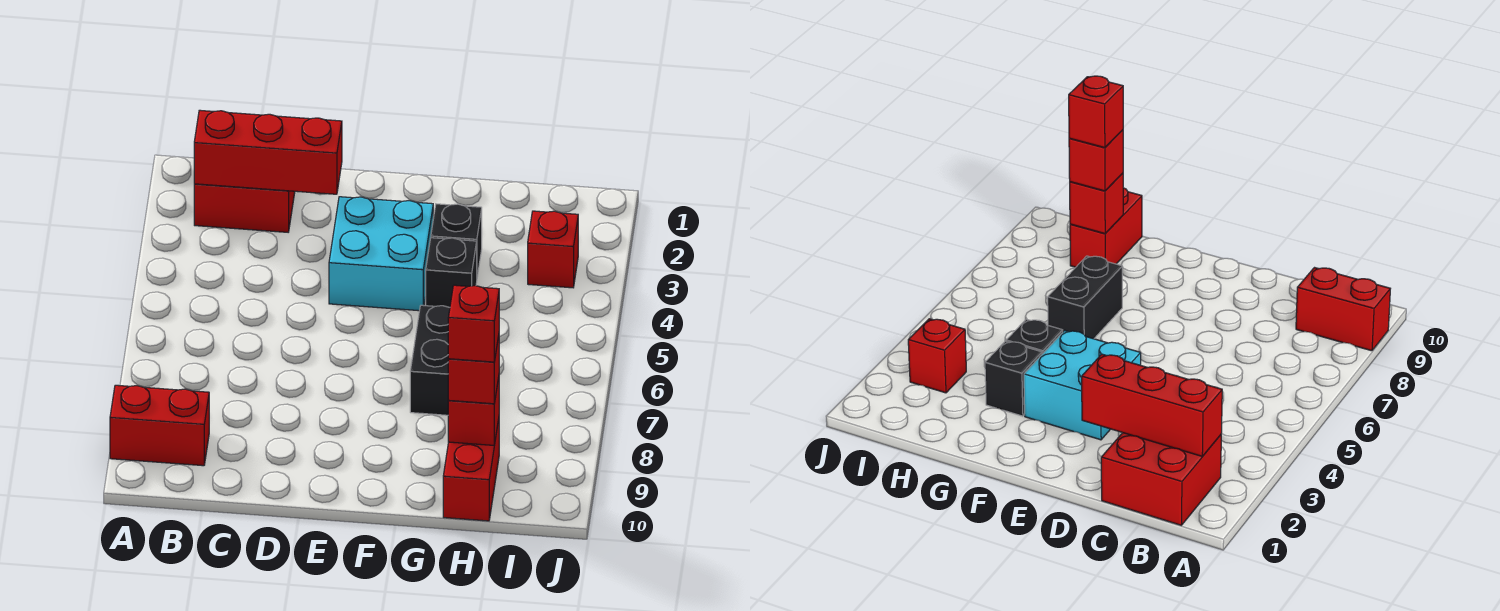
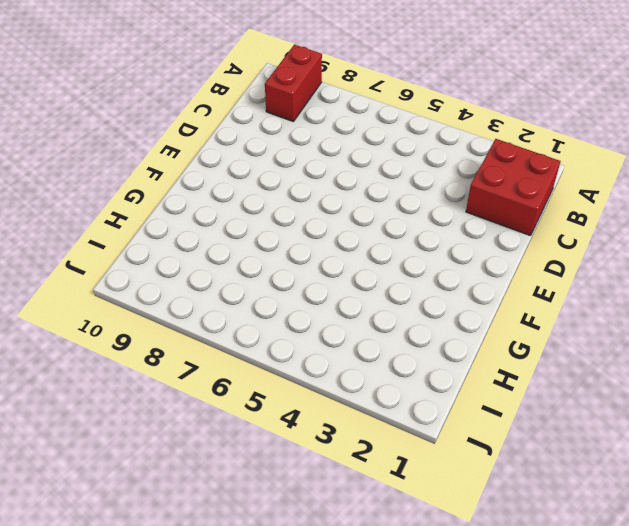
none -> cyan 2x2 brick [329,197,433,311]
none -> black 1x1 brick [431,204,482,277]
none -> black 1x1 brick [426,238,477,307]

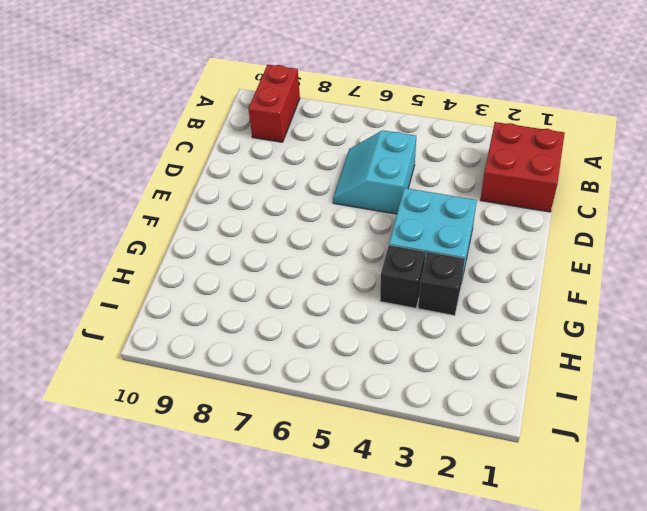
cyan 2x2 slope [333,130,416,214] -> none
none -> black 1x2 brick [410,305,450,415]
none -> red 1x2 brick [443,419,499,521]
none -> red 1x1 brick [528,211,578,288]

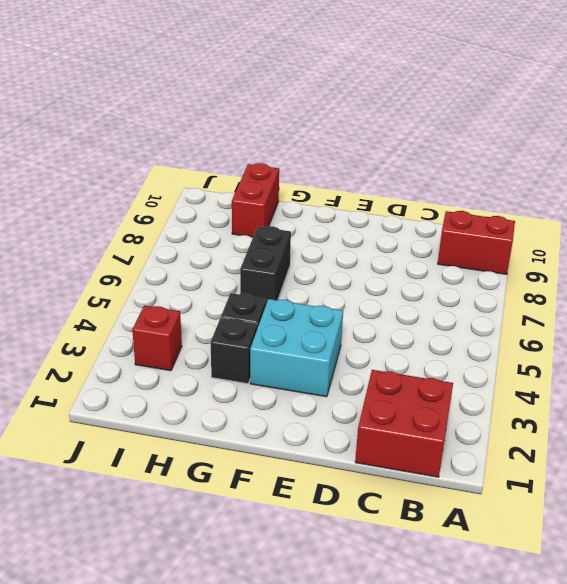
none -> red 1x3 brick [194,110,342,194]
none -> red 1x1 brick [448,377,499,445]
none -> red 1x1 brick [448,336,499,404]

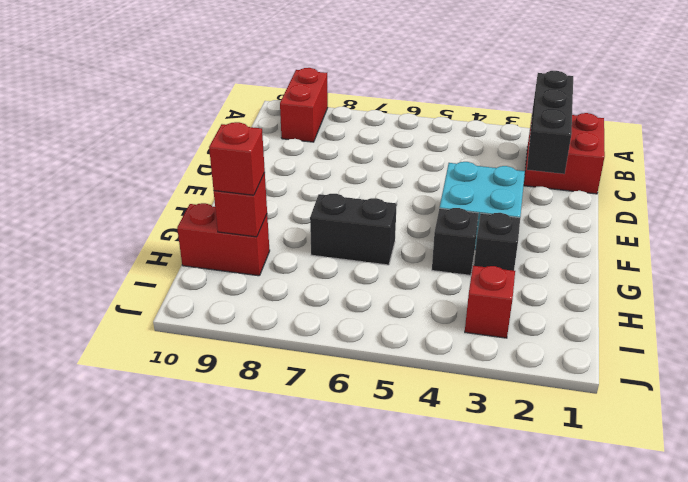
black 1x3 brick [527,71,573,174] -> red 1x3 brick [194,110,342,194]
none -> red 1x1 brick [448,285,499,362]

